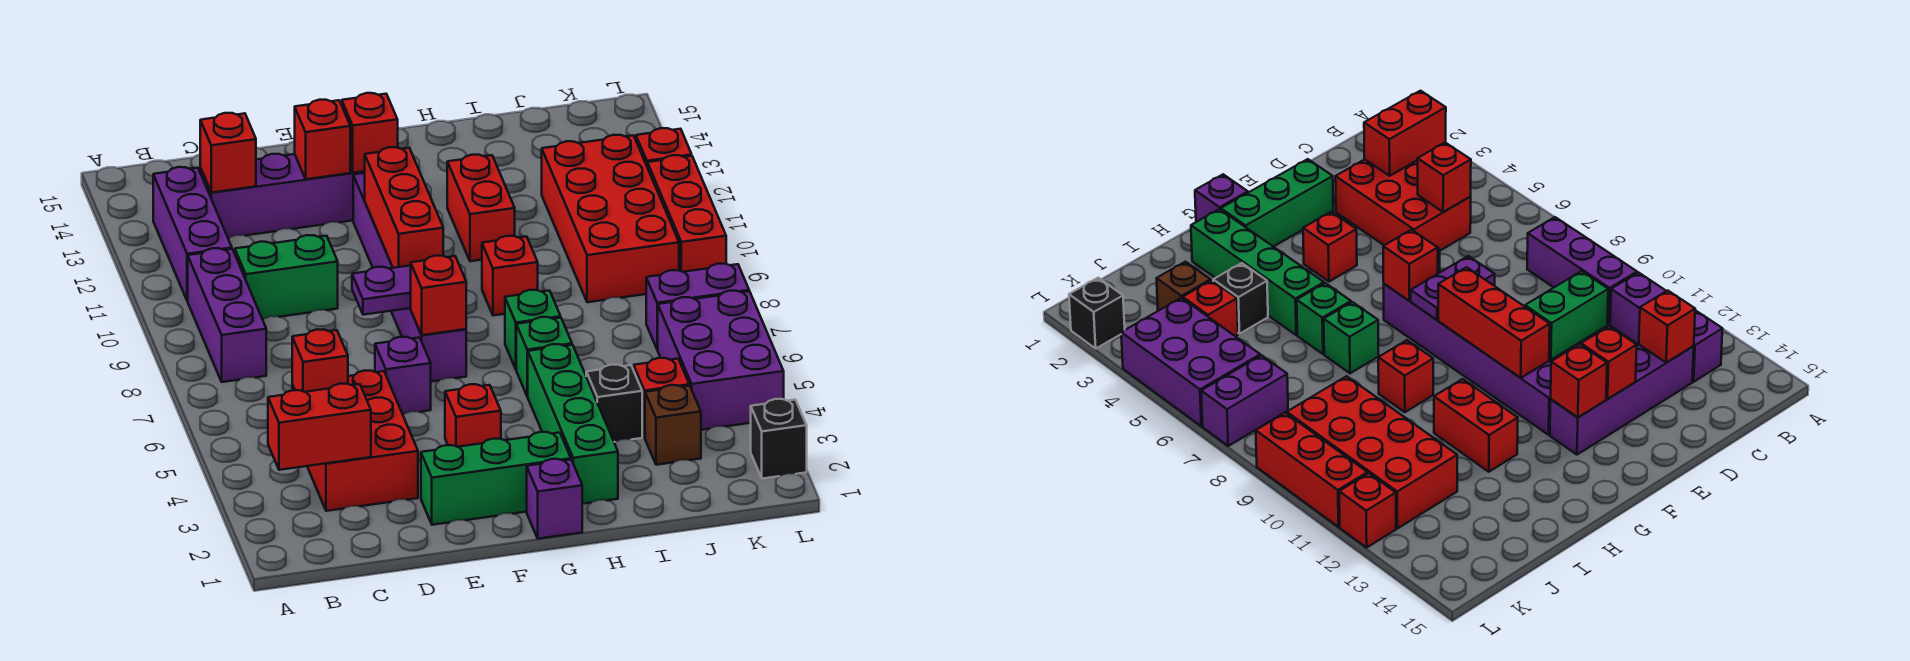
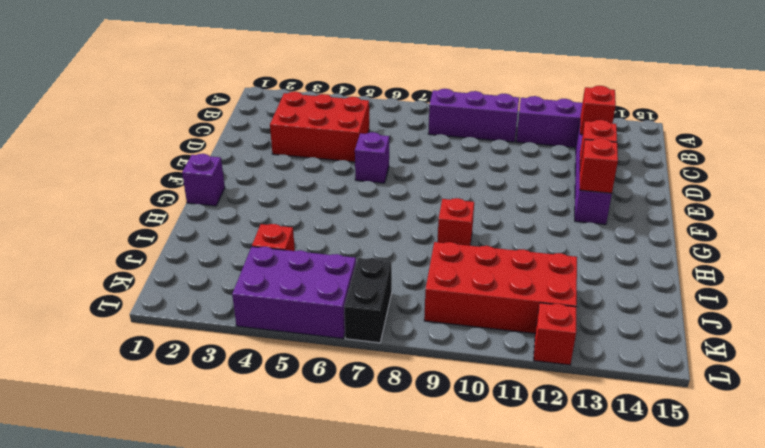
black 1x2 brick [344,258,392,343] -> purple 1x2 brick [646,264,749,350]
none -> green 1x2 brick [235,235,338,319]
none -> green 1x3 brick [421,432,571,525]
none -> red 1x1 brick [445,384,501,447]
none -> purple 1x6 brick [353,173,466,382]

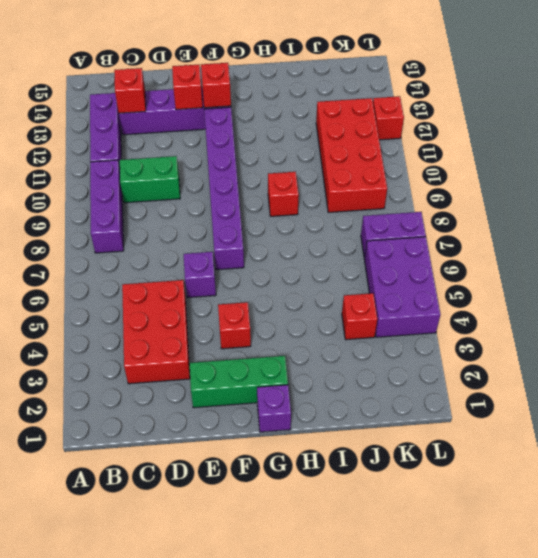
none -> green 1x4 brick [527,344,618,504]
none -> green 1x1 brick [516,317,572,396]
none -> green 1x1 brick [505,290,561,369]
none -> red 1x2 brick [447,155,515,261]

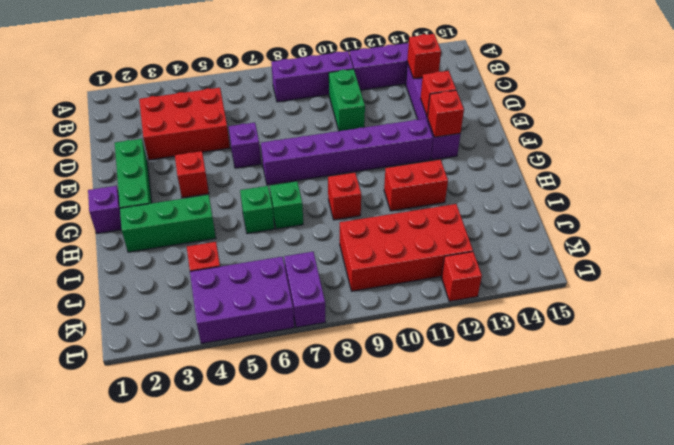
green 1x3 brick [120,195,216,252] -> green 1x4 brick [527,344,618,504]
none -> black 1x1 brick [586,365,642,442]
none -> brown 1x1 brick [645,385,701,465]
none -> black 1x1 brick [751,399,807,479]
none -> red 1x3 brick [647,155,726,272]

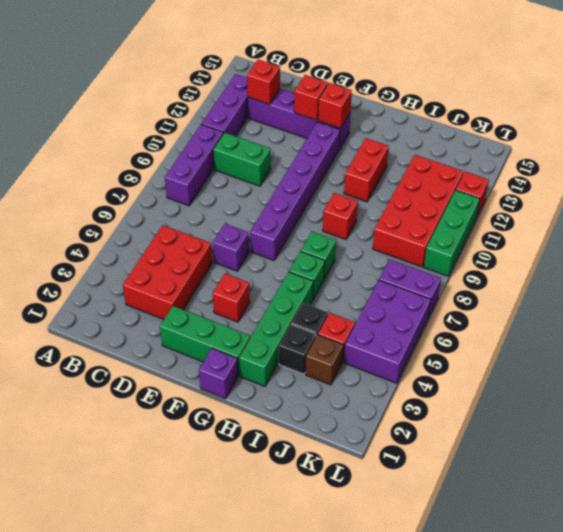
black 1x1 brick [279,325,316,374] -> black 1x1 brick moved to [751,399,807,479]
green 1x3 brick [424,190,480,276] -> red 1x3 brick [647,155,726,272]
none -> red 1x2 brick [268,384,371,470]
none -> red 1x1 brick [292,329,348,392]
none -> purple 1x2 plate [352,265,411,315]
none -> red 1x1 brick [411,256,466,335]

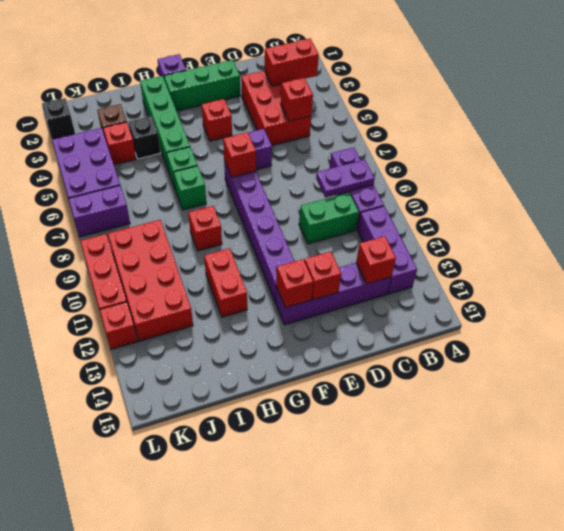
purple 1x2 plate [316,160,375,197] -> purple 1x2 plate moved to [352,265,411,315]
none -> red 1x3 brick [365,147,443,268]

